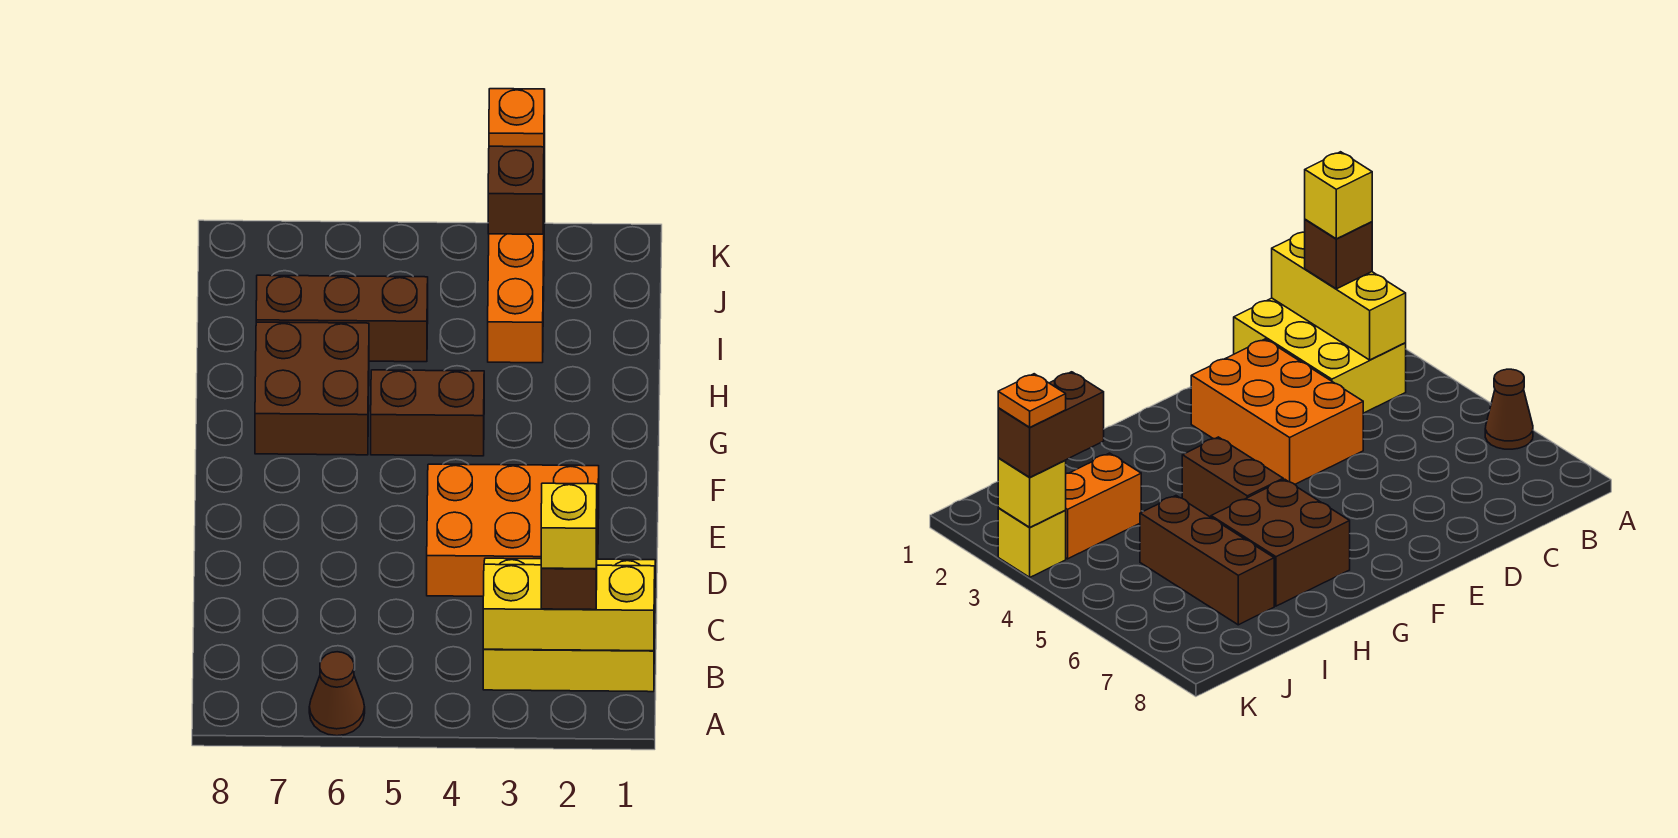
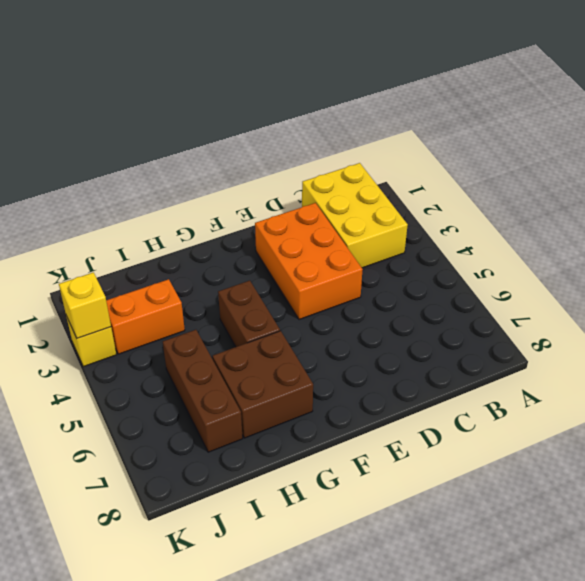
none -> brown 1x1 cone [309,652,365,736]
none -> yellow 1x3 brick [483,564,655,651]
none -> brown 1x1 brick [541,550,597,610]

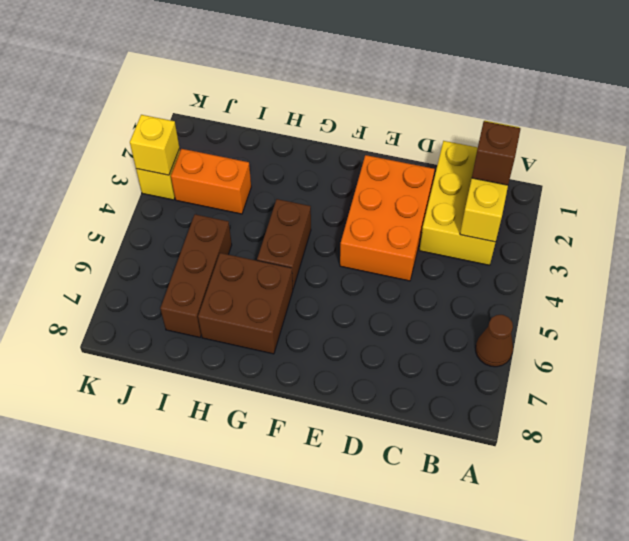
none -> brown 1x2 brick [488,104,545,234]
none -> yellow 1x1 brick [541,483,597,569]
none -> orange 1x1 plate [489,89,545,147]

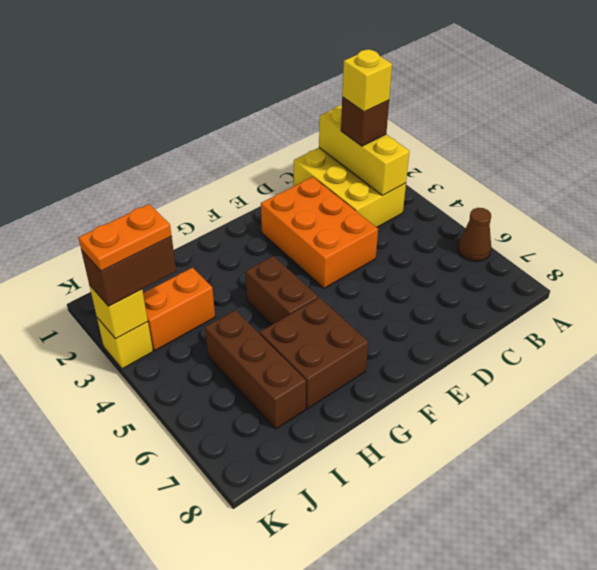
orange 1x2 plate [78,204,172,271] -> orange 1x1 plate [489,89,545,147]

